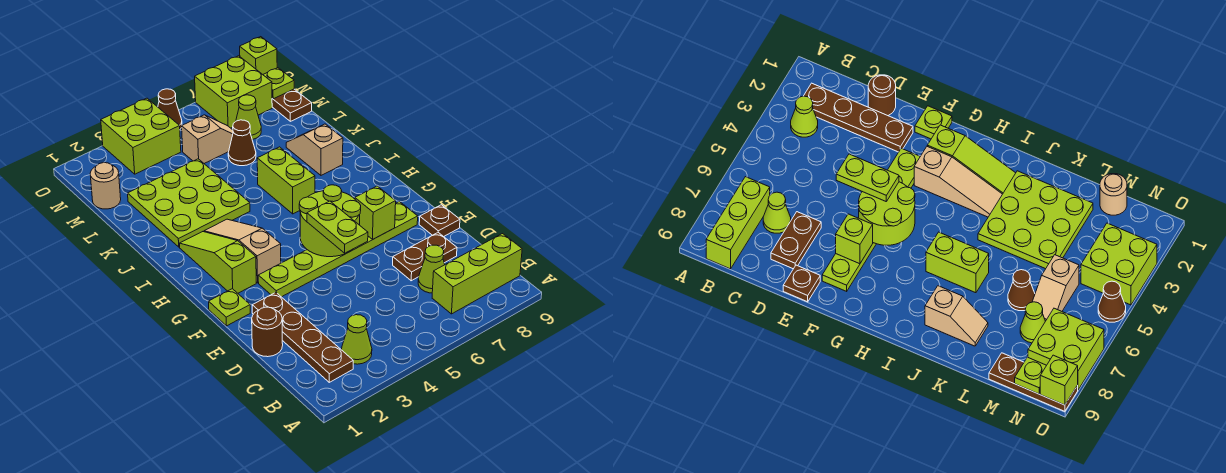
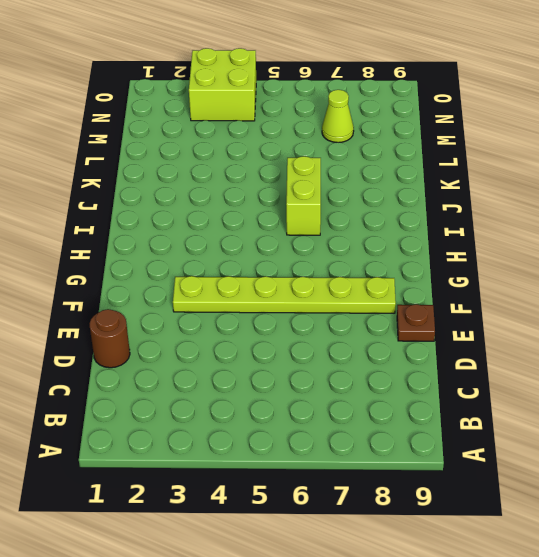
none -> brown 1x4 plate [252,292,353,382]
none -> lime 1x1 cone [342,315,372,364]
none -> lime 1x3 brick [432,234,522,314]

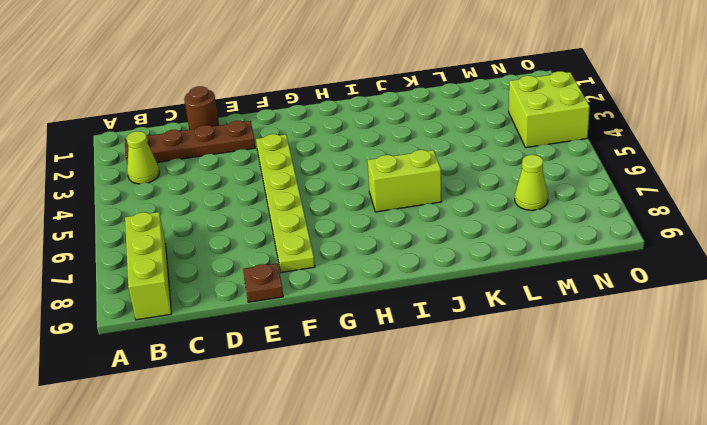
none -> lime 1x1 cone [418,245,445,293]
none -> brown 1x2 plate [393,233,457,281]
none -> lime 1x1 plate [209,289,250,326]

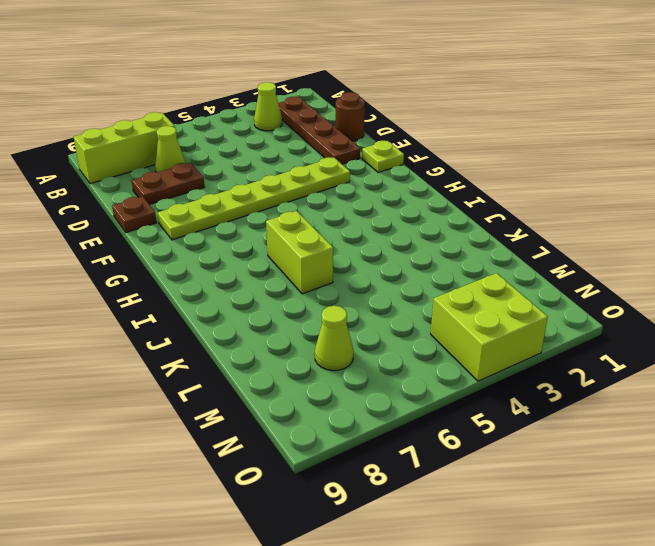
none -> lime 1x3 slope [179,232,256,293]
none -> tan 1x3 slope [204,219,281,283]
none -> lime 3x3 plate [128,159,250,247]

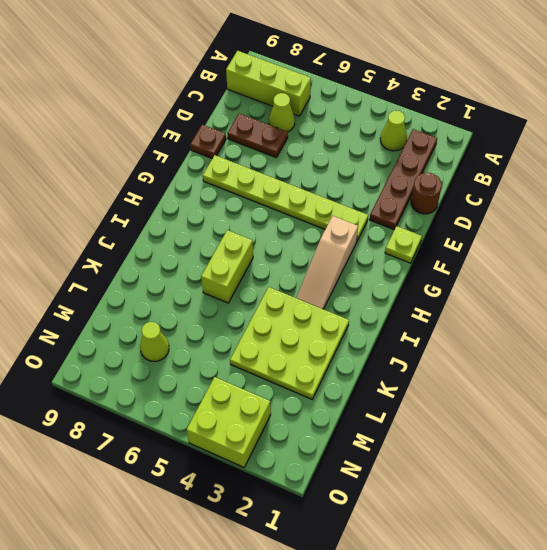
none -> lime 1x3 slope [179,232,256,293]
none -> tan 1x2 slope [286,124,343,175]
none -> brown 1x1 cone [228,120,256,166]

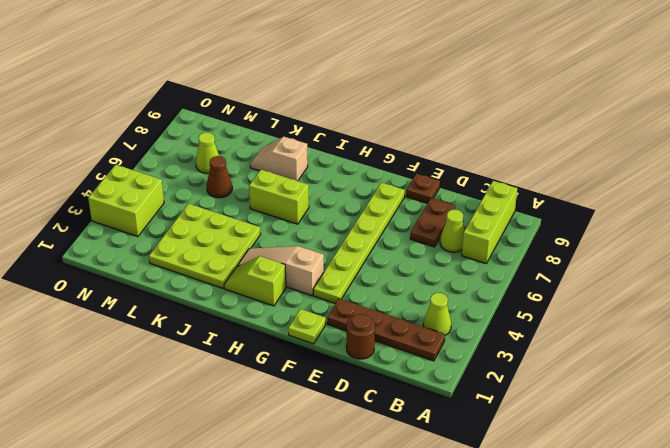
lime 1x2 slope [224,256,286,306] -> lime 1x3 slope [179,232,256,293]
none -> tan 1x1 round brick [90,163,121,209]
none -> tan 1x2 slope [182,115,233,163]
none -> brown 1x3 plate [272,89,312,121]

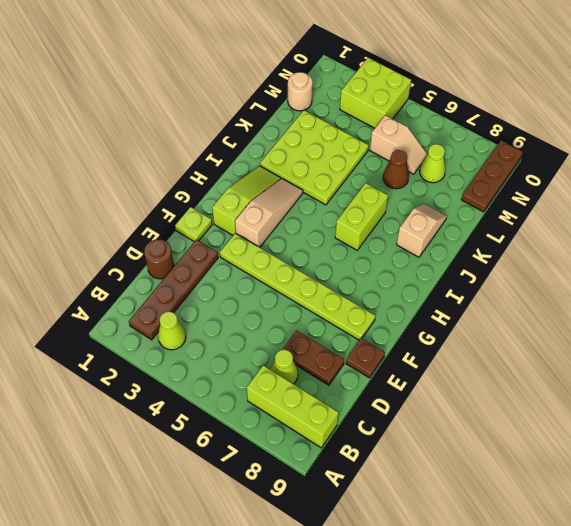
none -> lime 2x2 brick [195,56,272,128]
none -> brown 1x1 cone [158,89,182,129]
none -> lime 2x2 round brick [299,185,361,257]

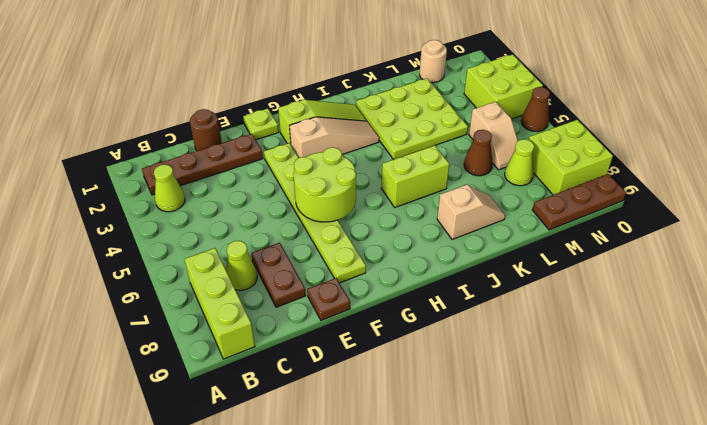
none -> lime 1x1 brick [355,186,396,239]
none -> lime 1x1 plate [263,68,294,99]
none -> lime 1x1 brick [240,37,277,74]

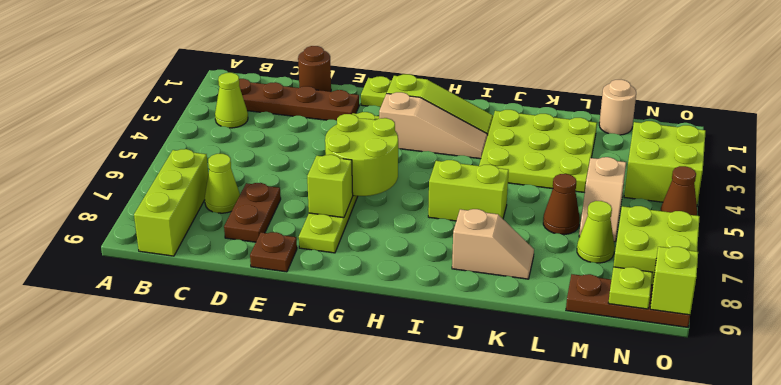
none -> lime 1x2 plate [307,201,368,253]

